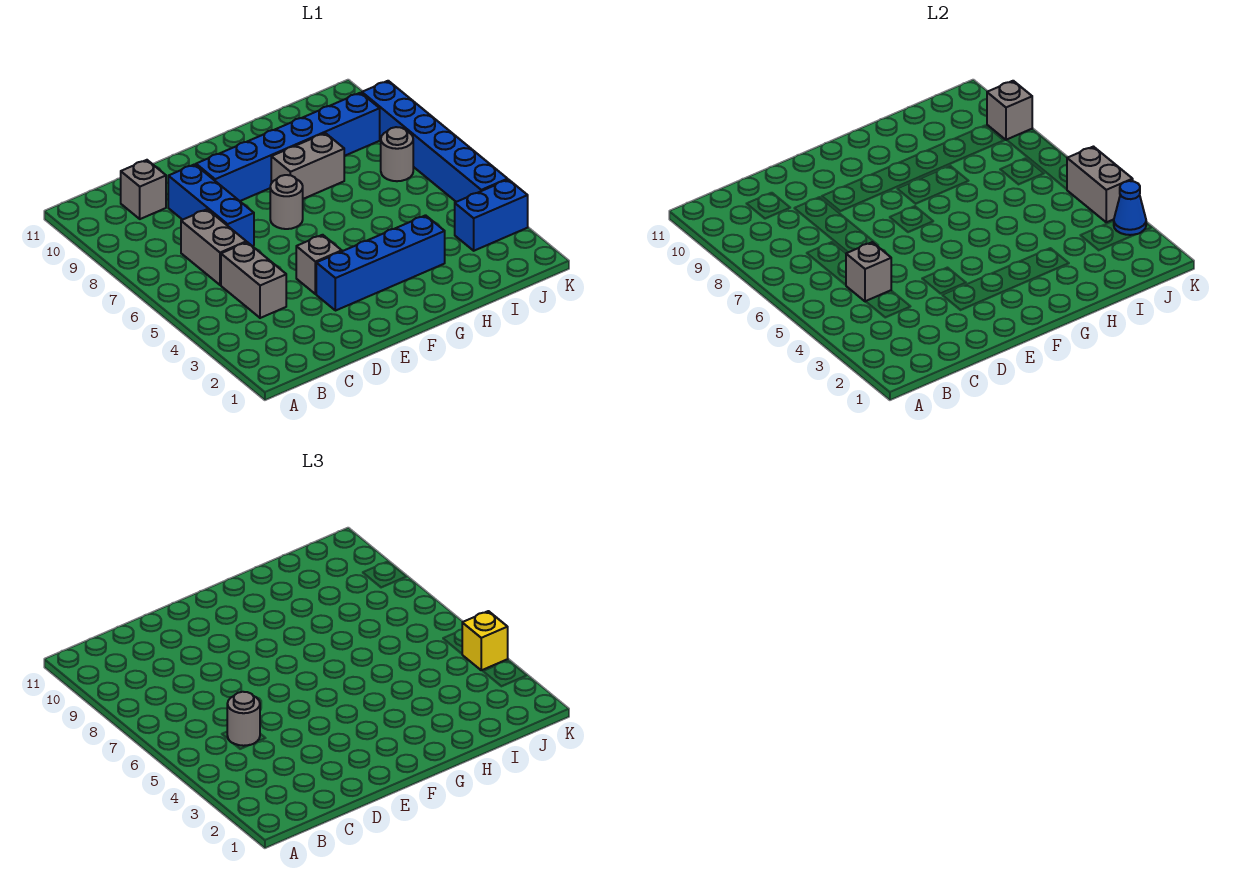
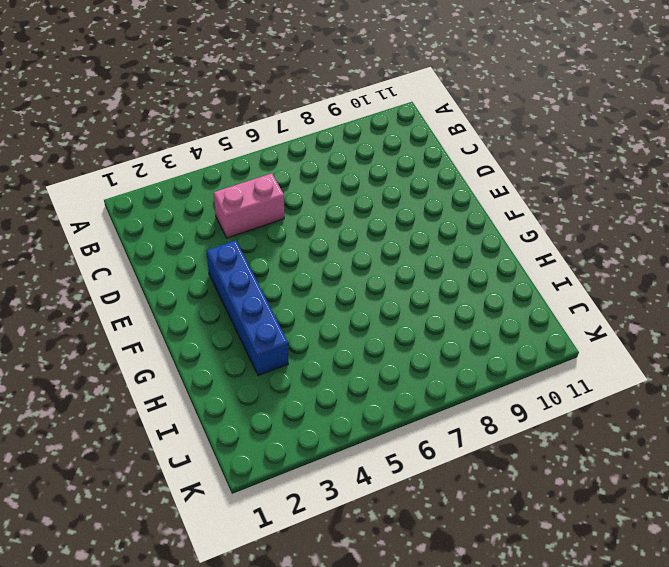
pink 1x2 brick [214,173,284,238] -> grey 1x2 brick [221,242,286,318]
none -> grey 1x2 brick [181,209,246,285]
none -> grey 1x1 brick [121,160,166,219]
none -> blue 1x3 brick [168,164,254,246]

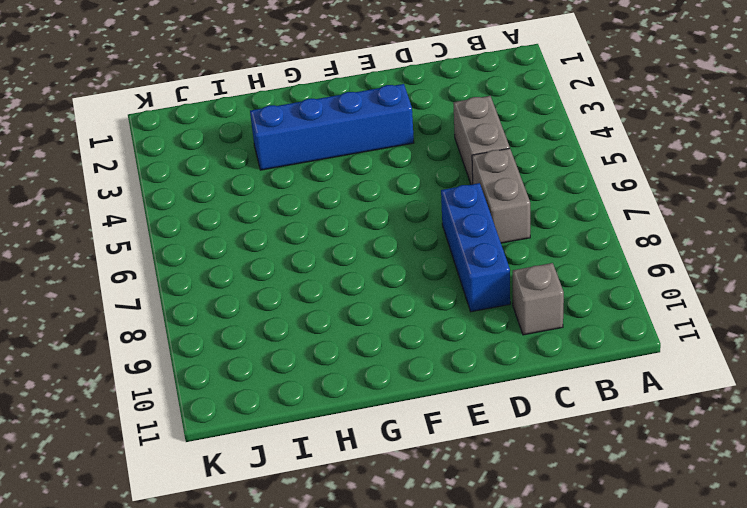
none -> grey 1x1 brick [296,235,342,294]
none -> blue 1x6 brick [196,93,380,201]
none -> grey 1x1 round brick [270,175,303,229]

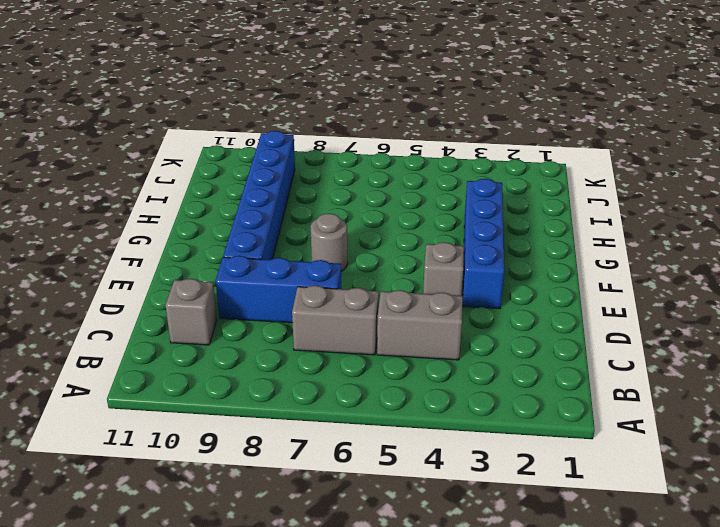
none -> grey 1x2 brick [271,133,344,199]
none -> blue 1x2 brick [455,180,528,251]
none -> grey 1x1 round brick [381,127,413,181]

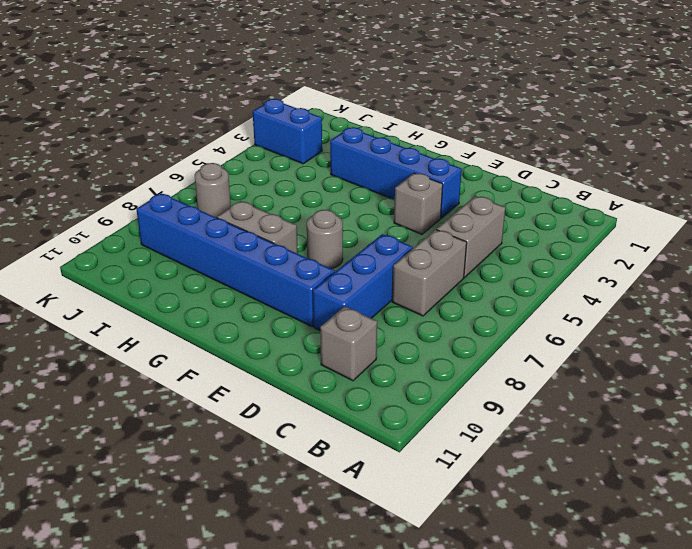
none -> blue 1x6 brick [362,81,508,202]
none -> grey 1x1 brick [846,242,891,302]
none -> blue 1x1 cone [1114,181,1146,235]

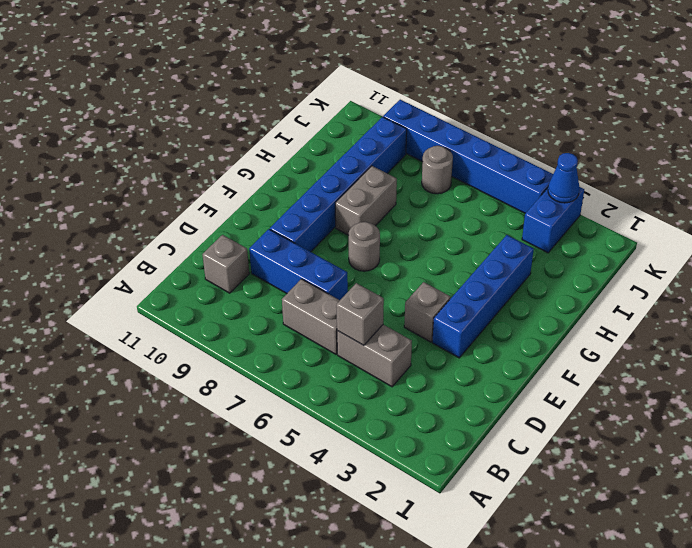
none -> grey 1x2 brick [1067,147,1133,222]
none -> grey 1x1 brick [987,81,1032,140]
none -> grey 1x1 round brick [227,692,260,746]

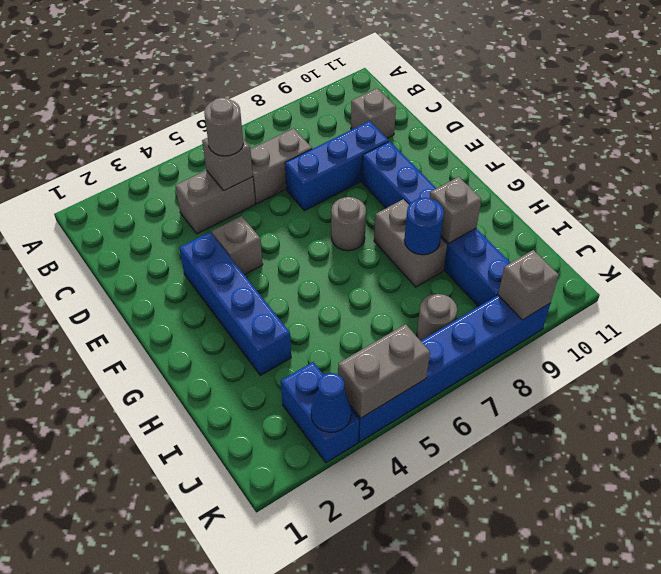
blue 1x1 round brick [404,198,444,255] -> none
grey 1x1 brick [430,177,482,243] -> none
none -> yellow 1x1 brick [462,611,508,670]

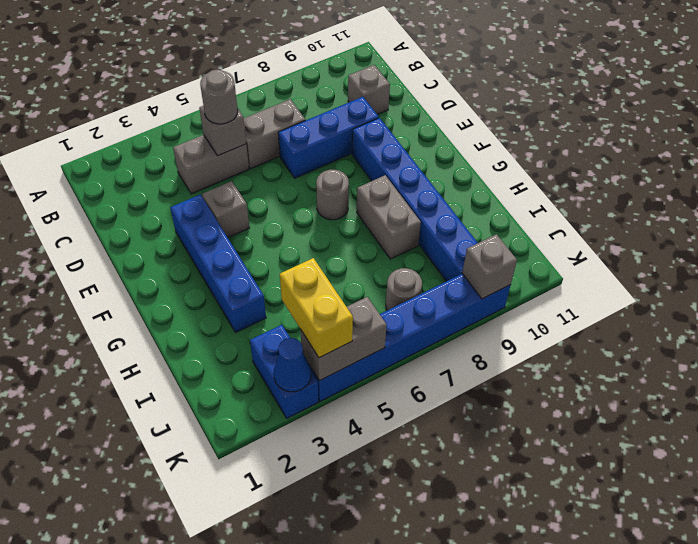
yellow 1x2 brick [280,258,353,358] -> yellow 1x1 brick [462,611,508,670]

